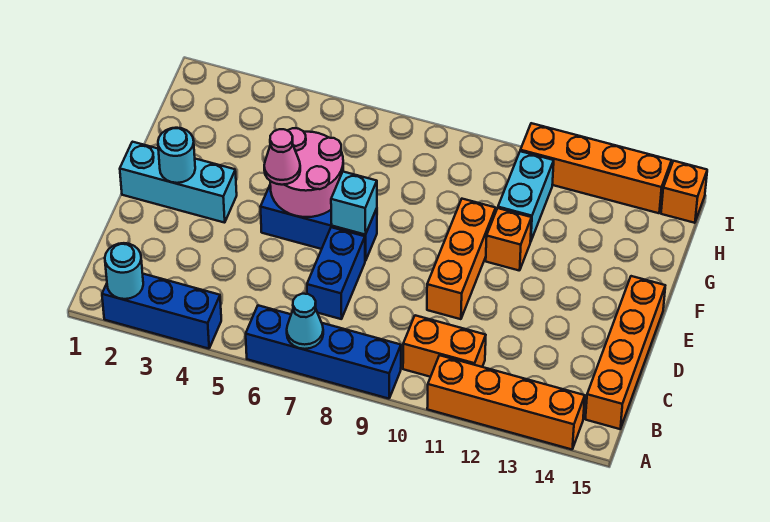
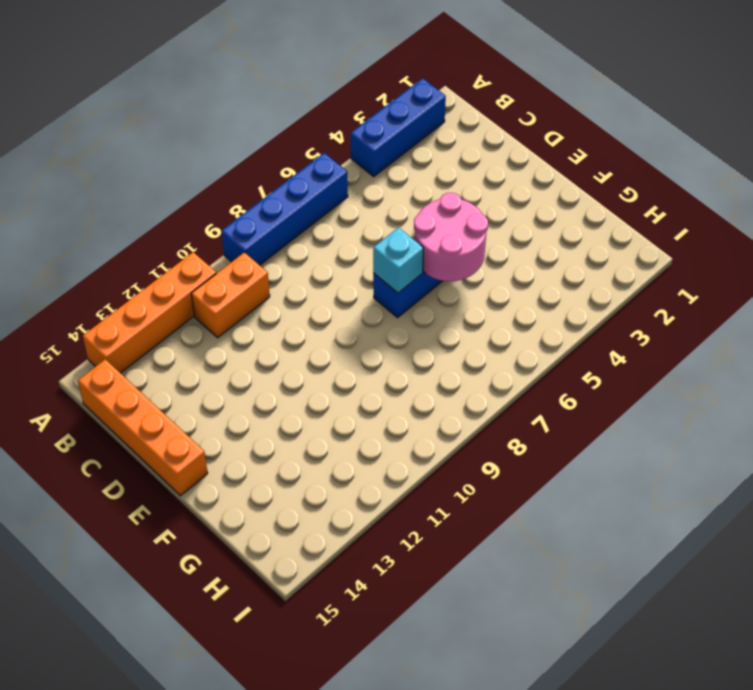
none -> blue 1x2 brick [307,227,365,319]
none -> orange 1x3 brick [427,199,496,319]
none -> cyan 1x3 brick [120,142,237,223]

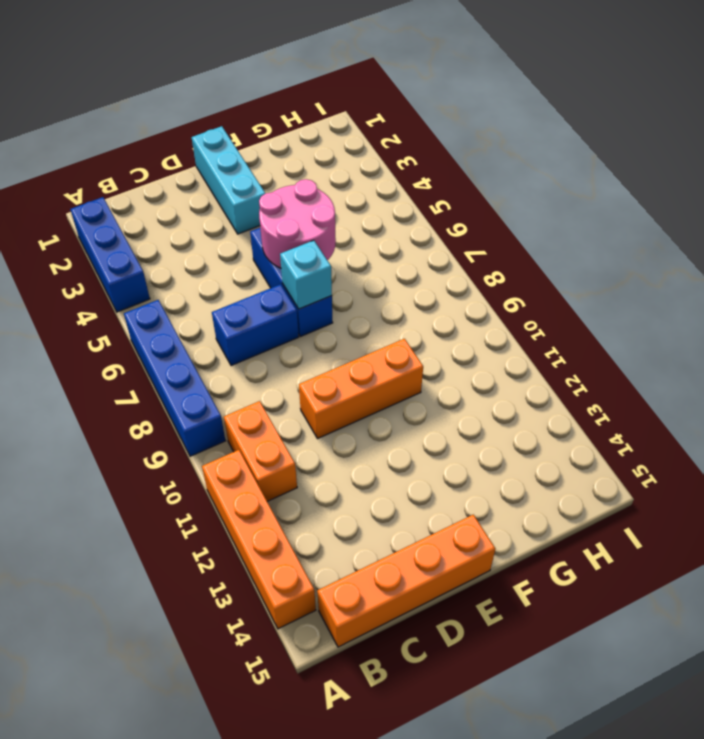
none -> orange 1x1 brick [486,208,532,271]
none -> cyan 1x2 brick [498,151,554,242]
none -> orange 1x4 brick [520,123,672,213]

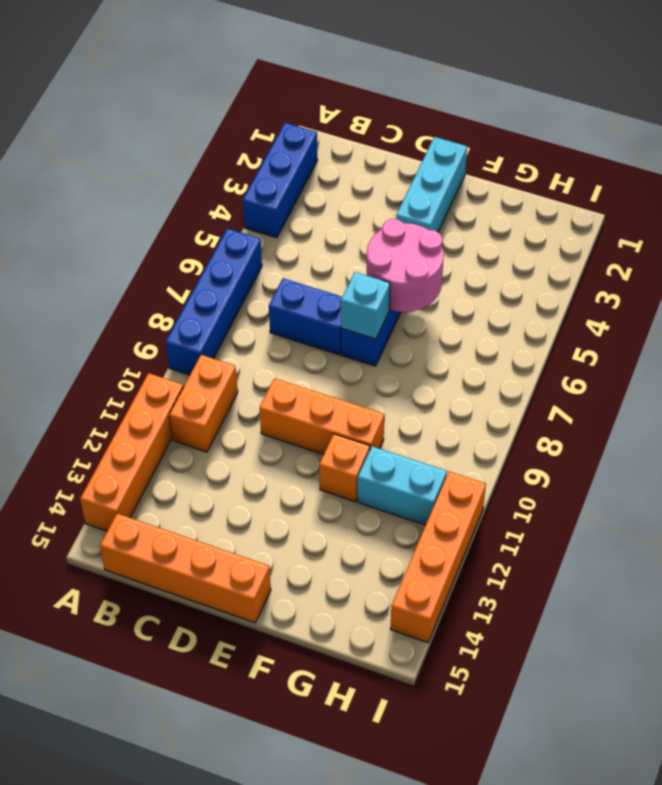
none -> orange 1x1 brick [661,161,707,223]
none -> cyan 1x1 round brick [105,243,143,299]
none -> cyan 1x1 cone [287,294,323,349]

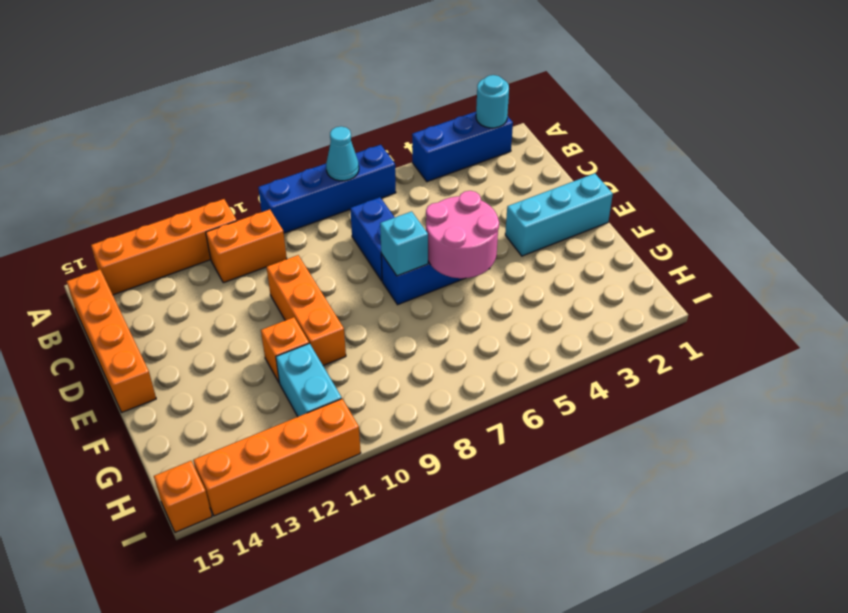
none -> cyan 1x1 round brick [158,128,195,183]
none -> pink 1x1 cone [264,129,300,185]

